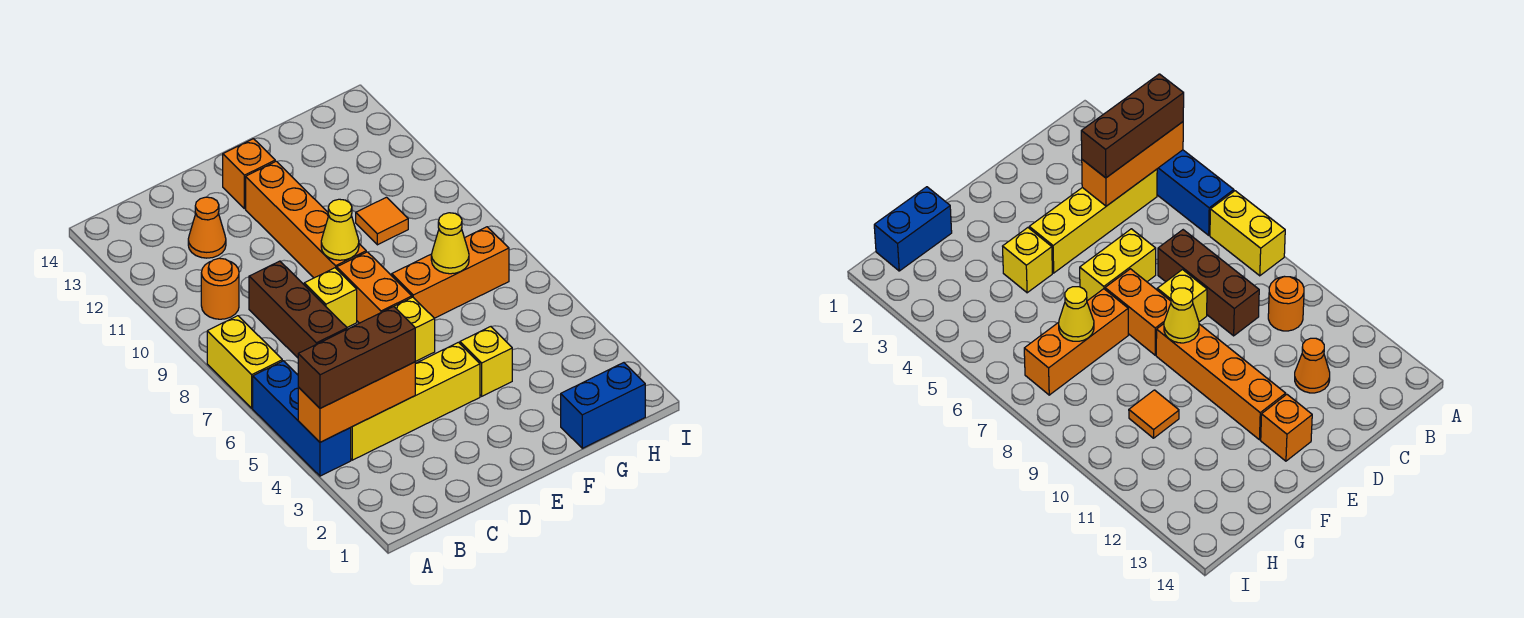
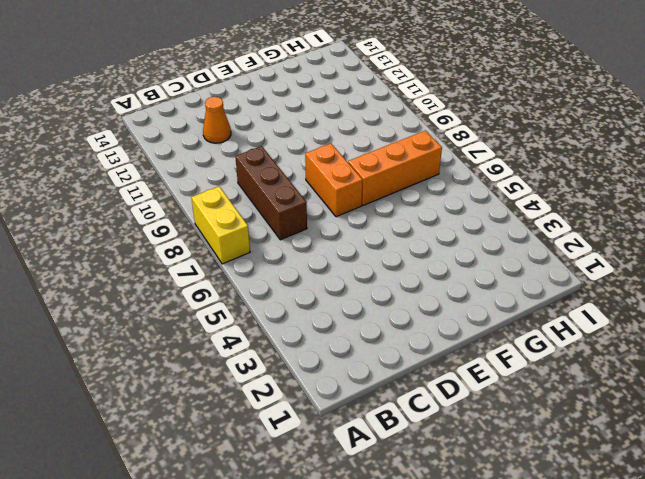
none -> blue 1x3 brick [253,361,351,476]
none -> yellow 1x4 brick [351,342,480,460]
none -> orange 1x1 round brick [201,258,239,319]

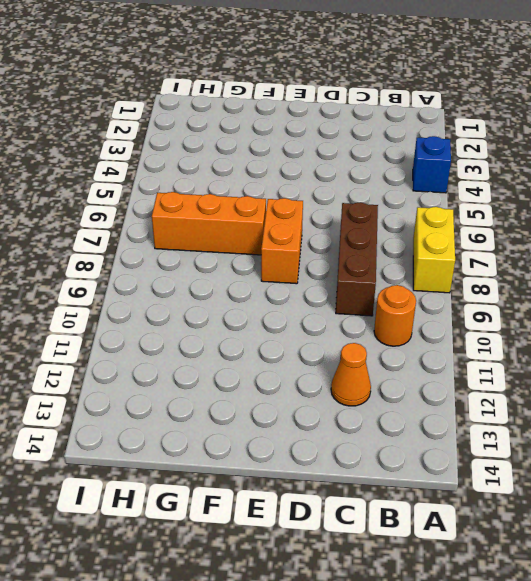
blue 1x1 brick [413,136,451,193] -> blue 1x3 brick [253,361,351,476]
none -> yellow 1x4 brick [351,342,480,460]
none -> yellow 1x2 brick [394,297,435,362]
none -> yellow 1x1 brick [304,268,357,327]

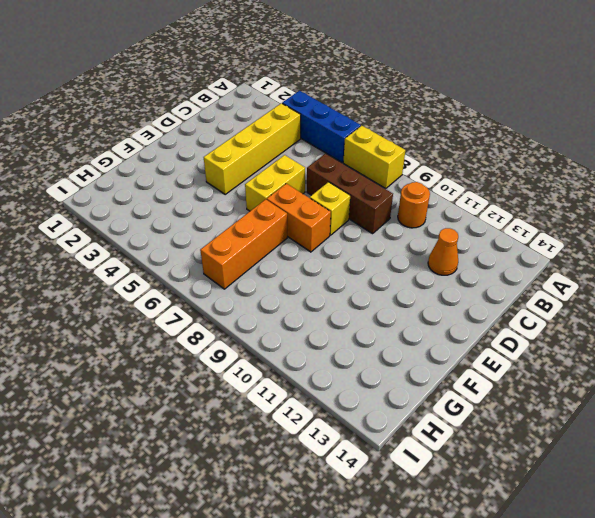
none -> orange 1x4 brick [246,161,366,278]
none -> orange 1x1 brick [223,139,275,209]
none -> yellow 1x1 brick [460,327,512,396]

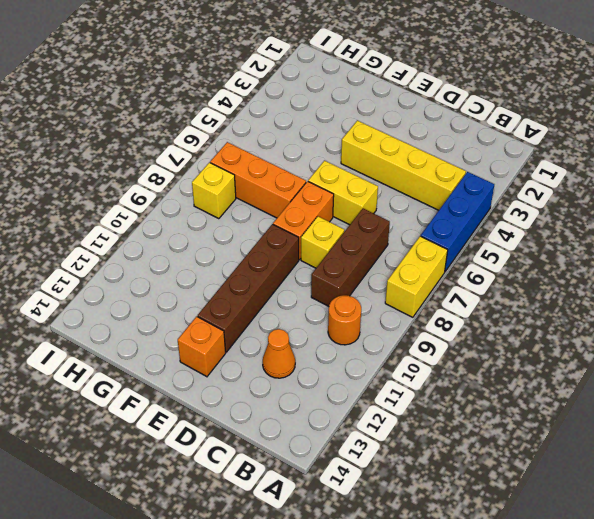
brown 1x4 brick [198,224,299,352] -> orange 1x4 brick [246,161,366,278]
yellow 1x1 brick [192,162,236,219] -> yellow 1x1 brick moved to [460,327,512,396]
none -> blue 1x2 brick [561,363,645,448]
none -> orange 1x1 tile [356,197,408,245]
none -> orange 1x3 brick [298,362,416,442]

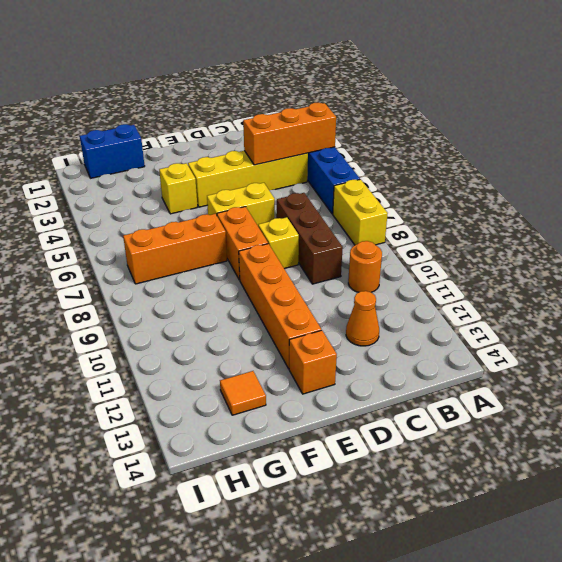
orange 1x1 tile [220,371,266,415] -> orange 1x1 tile moved to [356,197,408,245]
none -> yellow 1x1 cone [321,199,359,260]
none -> yellow 1x1 cone [431,213,469,274]
none -> brown 1x3 brick [298,307,415,408]

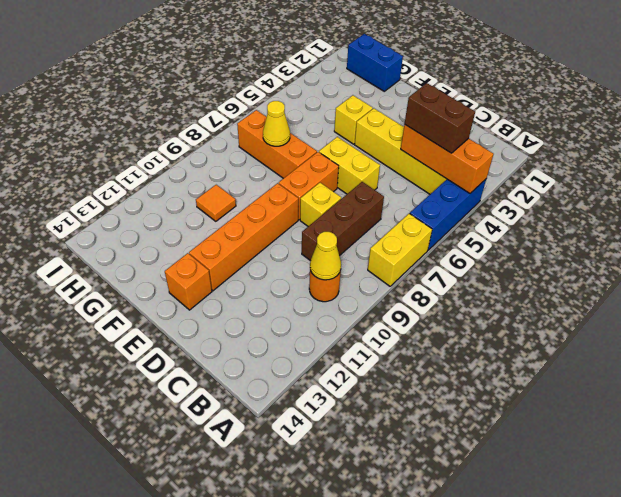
brown 1x2 brick [405,83,475,153] -> brown 1x3 brick [298,307,415,408]
yellow 1x1 cone [310,232,341,280] -> yellow 1x1 cone moved to [321,199,359,260]
none -> orange 1x1 cone [188,197,226,258]

